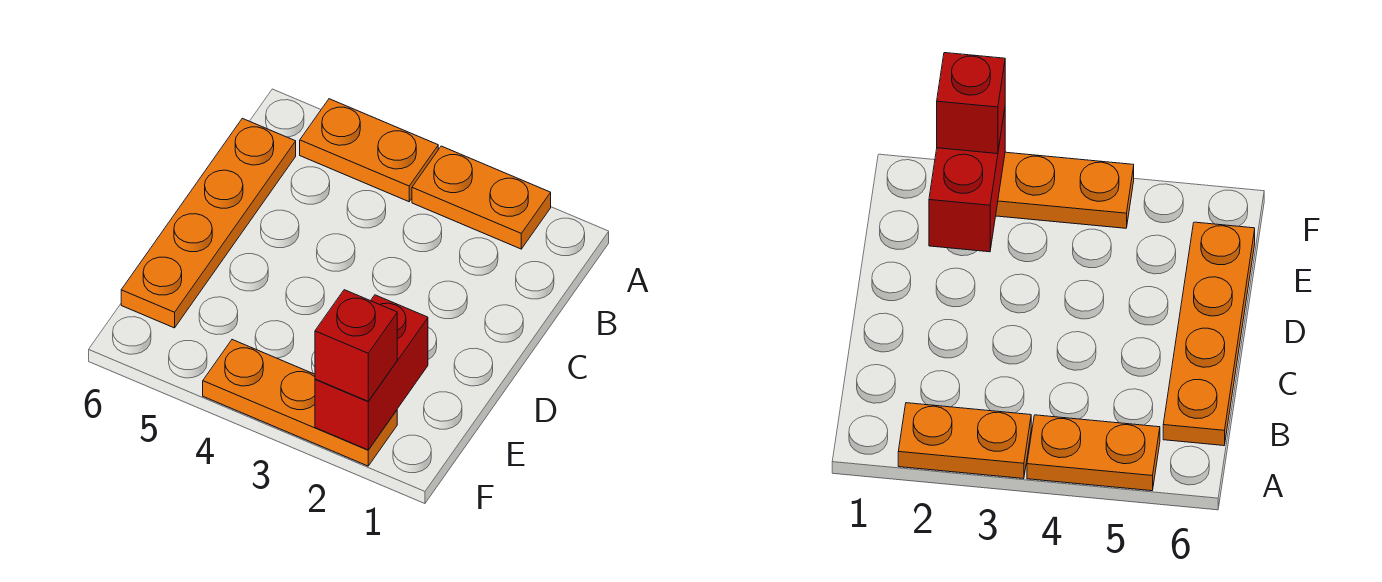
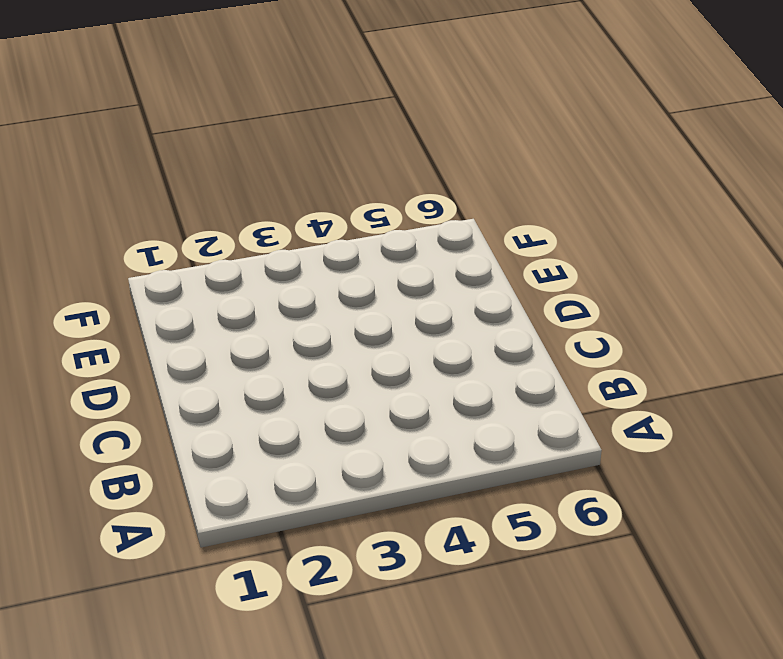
none -> orange 1x2 plate [412,146,551,249]
none -> orange 1x2 plate [300,99,438,202]

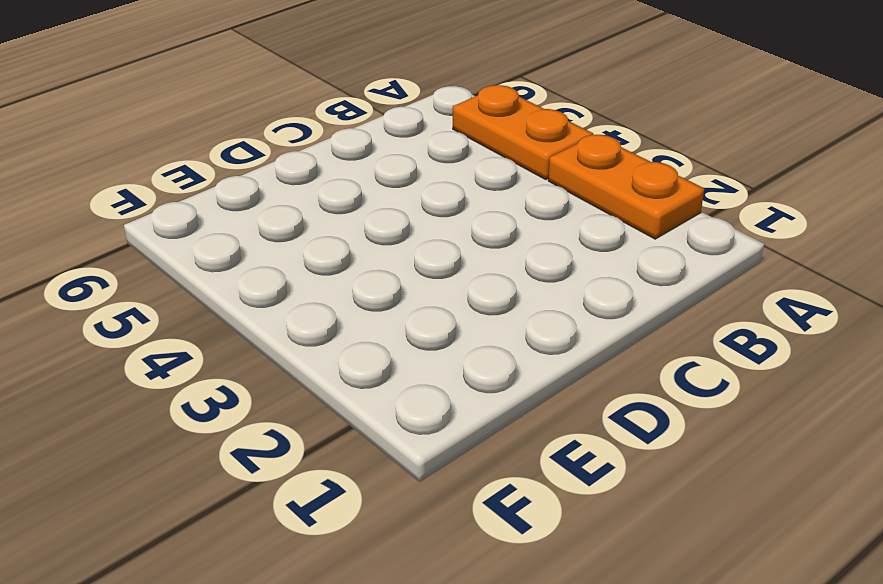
none -> orange 1x4 plate [121,118,296,328]
none -> orange 1x3 plate [203,340,397,466]

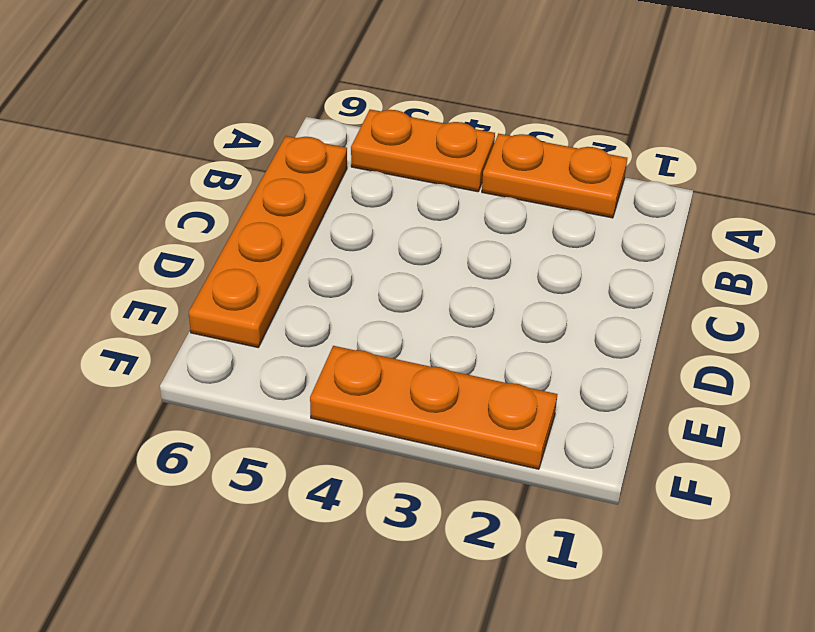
none -> red 1x2 brick [315,295,428,450]
none -> red 1x1 brick [315,290,397,401]

